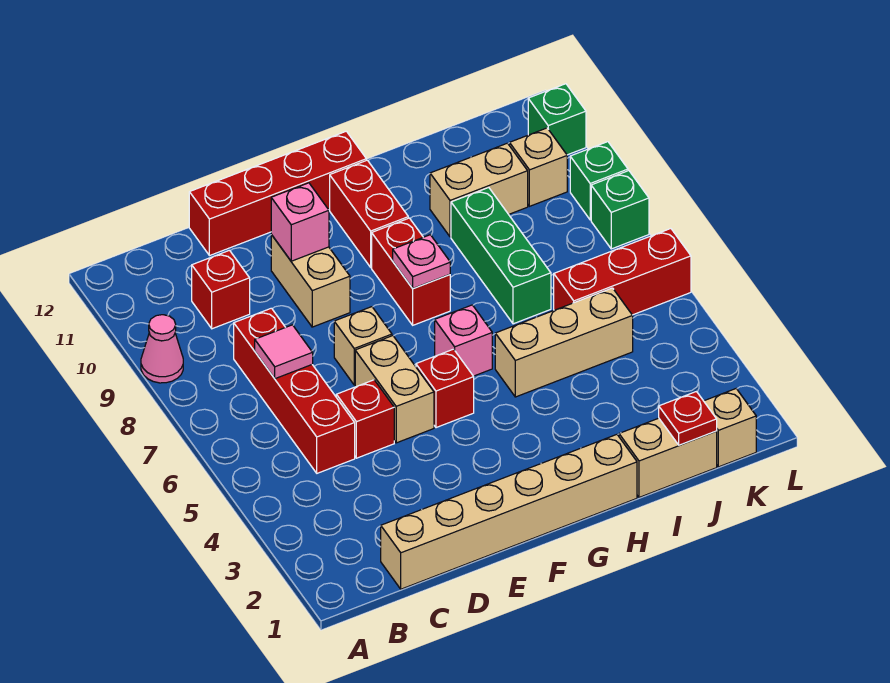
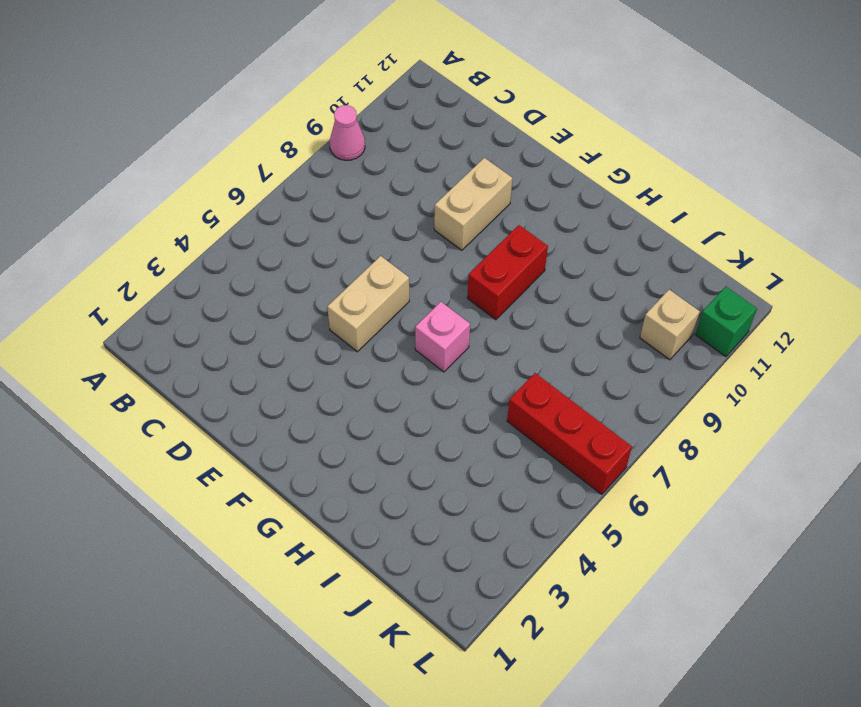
none -> tan 1x6 brick [381,435,637,589]
none -> red 1x4 brick [234,308,355,473]
none -> red 1x1 brick [192,250,250,329]

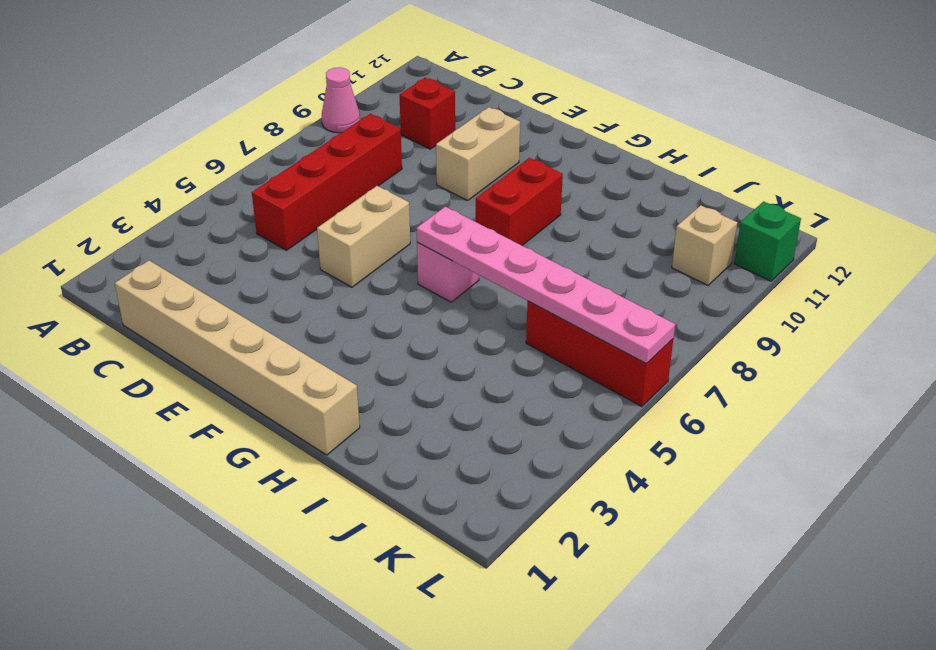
pink 1x6 plate [416,207,675,364] -> none
none -> red 1x1 brick [336,380,394,458]
none -> red 1x4 brick [189,131,366,256]
none -> tan 1x1 brick [334,307,392,385]

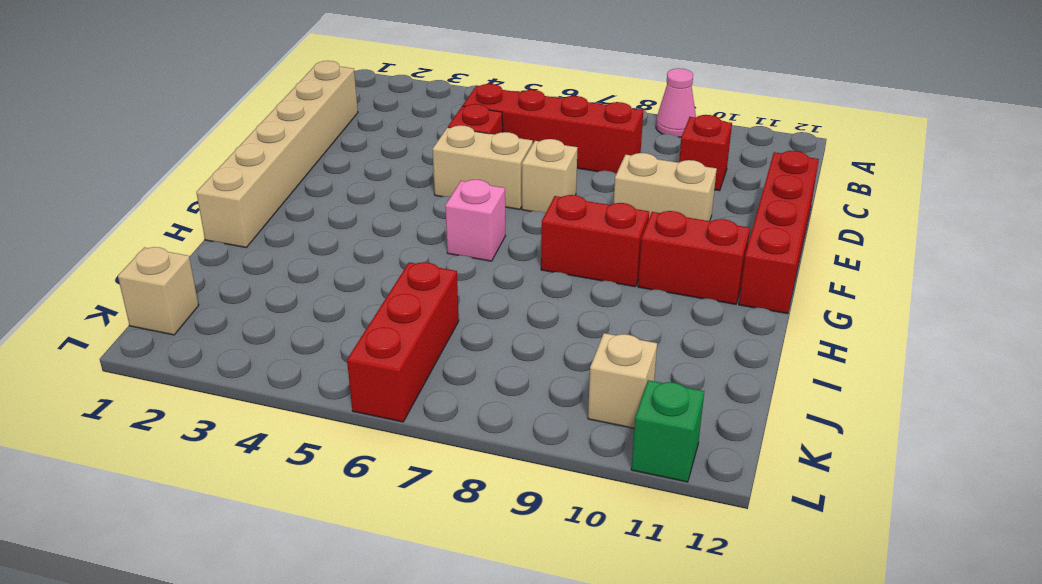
none -> red 1x1 brick [416,349,474,428]
none -> tan 1x3 brick [495,288,633,397]
none -> tan 1x2 brick [619,418,717,497]

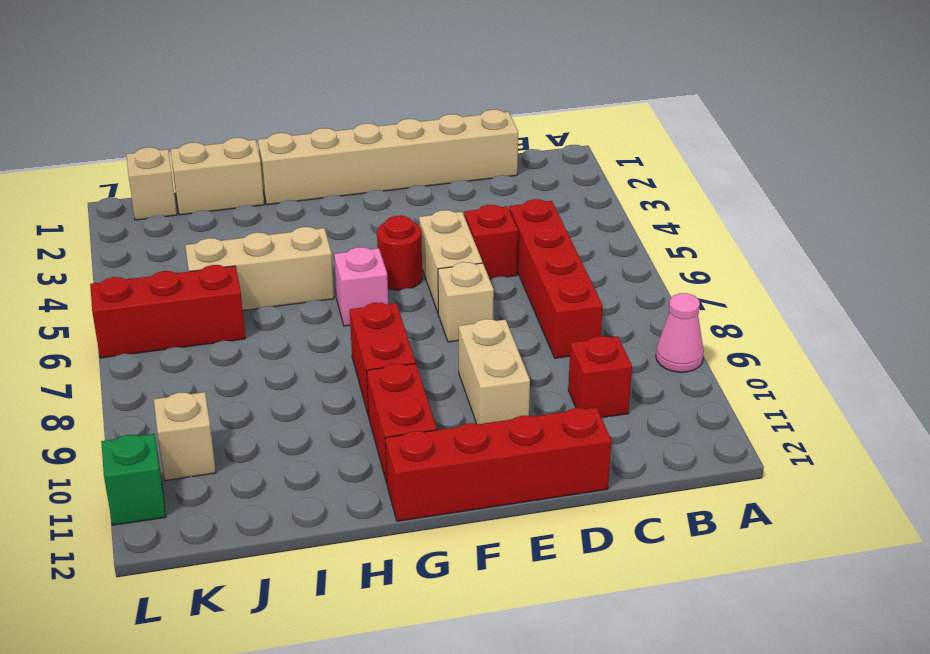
red 1x1 round brick [377,216,422,290] -> red 1x1 brick [416,349,474,428]
none -> green 1x3 brick [451,188,551,324]
none -> tan 1x2 brick [430,143,528,237]
none -> green 1x1 brick [591,171,649,249]

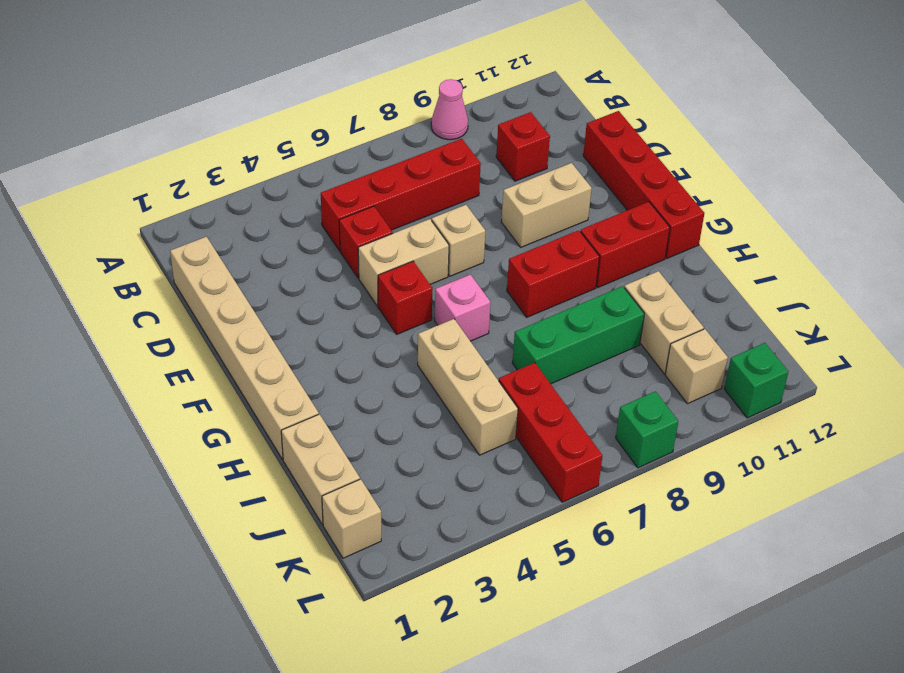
none -> green 1x1 brick [570,142,628,220]
none -> pink 1x1 tile [255,325,313,379]
none -> pink 1x1 brick [271,183,329,261]

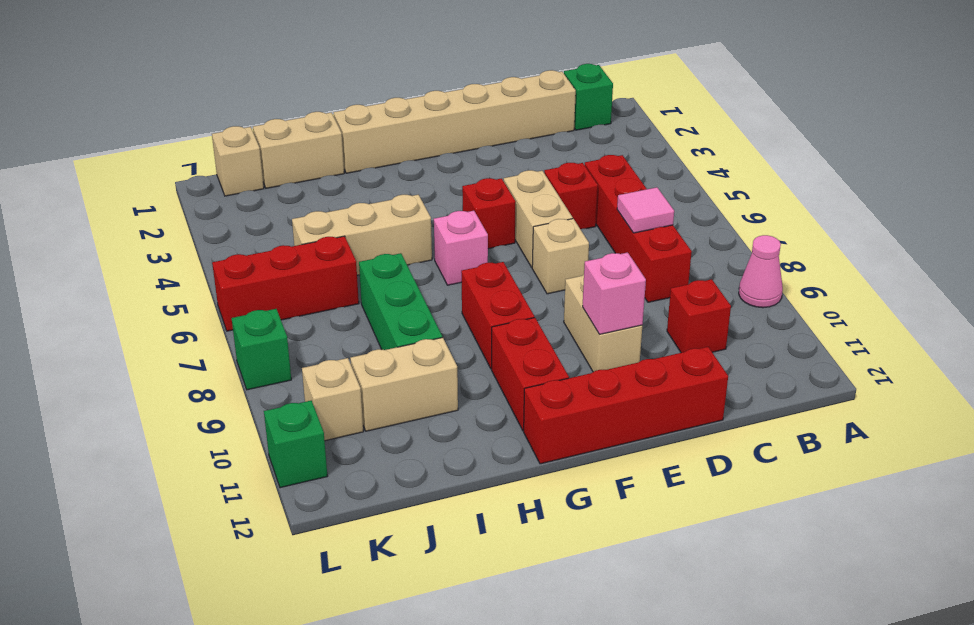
green 1x1 brick [564,64,613,130] -> green 1x1 brick moved to [570,142,628,220]
none -> pink 1x1 plate [393,235,450,288]
none -> red 1x1 plate [659,392,717,445]

